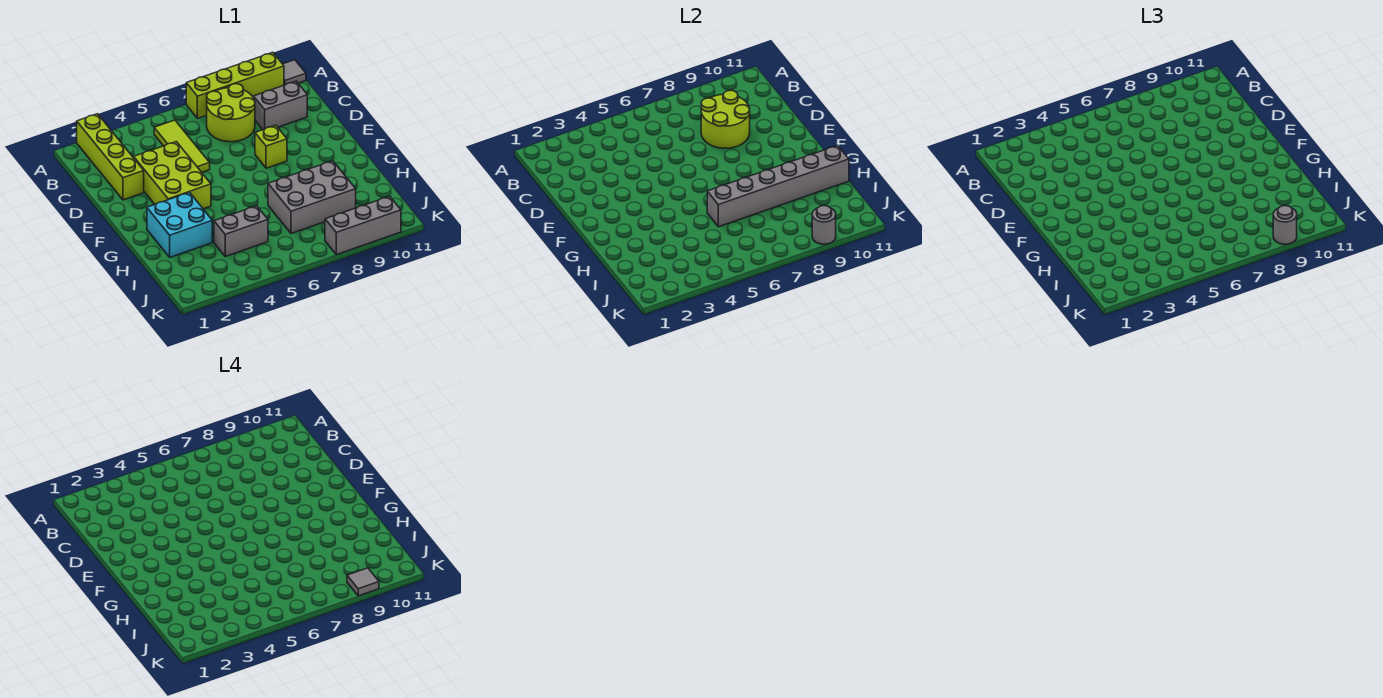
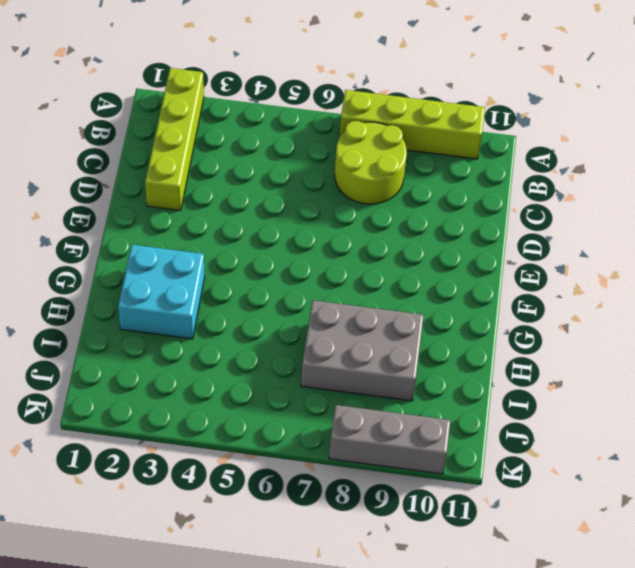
none -> grey 1x1 tile [283,60,306,85]
none -> lime 1x3 tile [154,120,210,172]
none -> grey 1x2 brick [254,81,307,130]

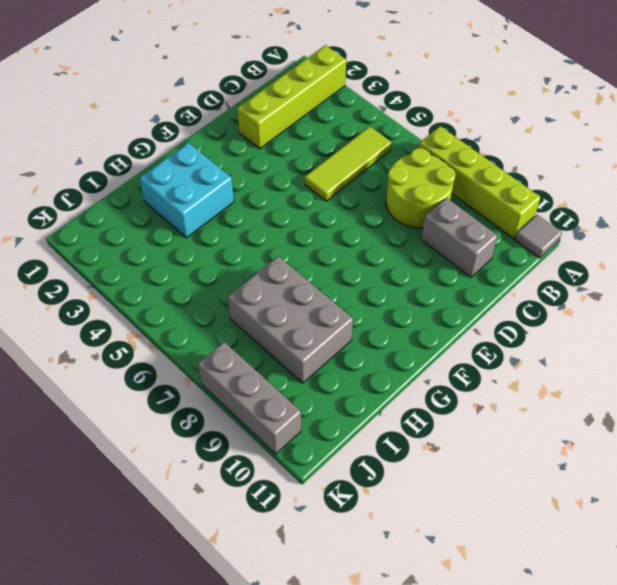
none -> lime 2x3 brick [134,142,211,209]
none -> lime 1x1 brick [255,125,287,168]
none -> grey 1x2 brick [214,206,268,256]

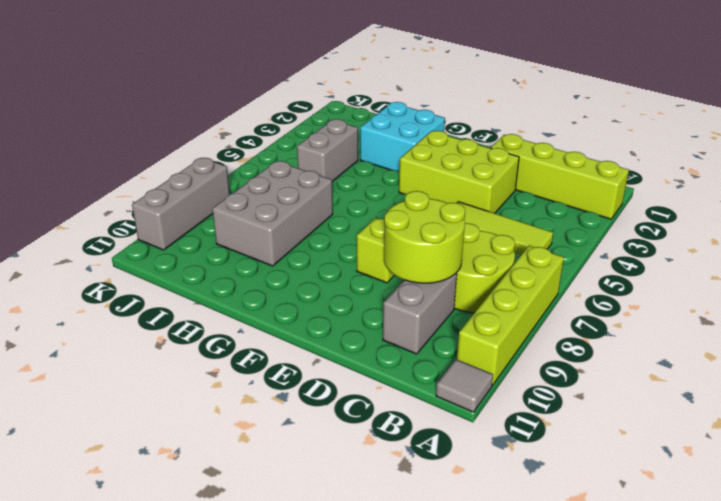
none -> grey 1x6 brick [707,145,849,227]
none -> grey 1x1 round brick [812,206,836,244]
none -> grey 1x1 round brick [1273,206,1297,244]

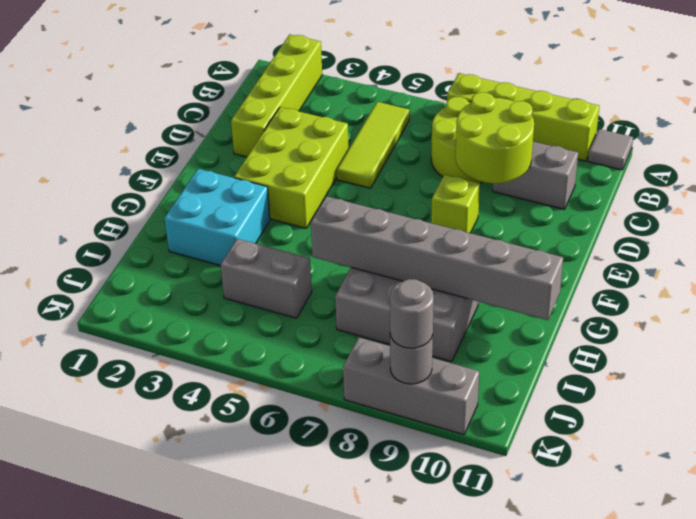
none -> grey 1x1 tile [347,568,379,596]

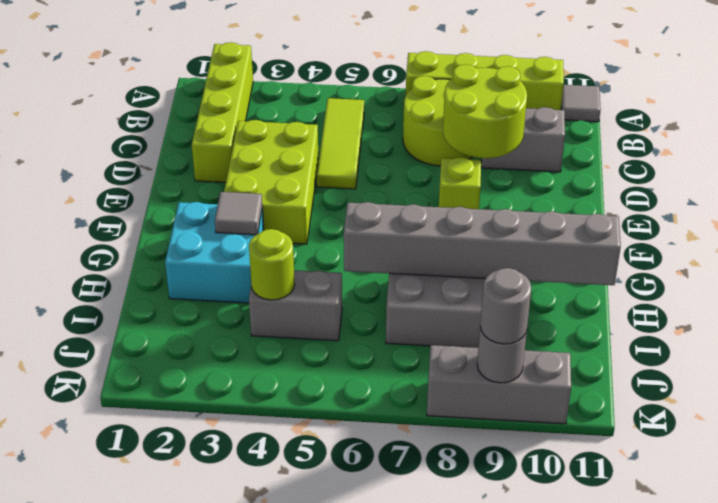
grey 1x1 tile [215,192,262,235] -> grey 1x1 tile moved to [347,568,379,596]
lime 1x1 round brick [249,229,295,300] -> none

